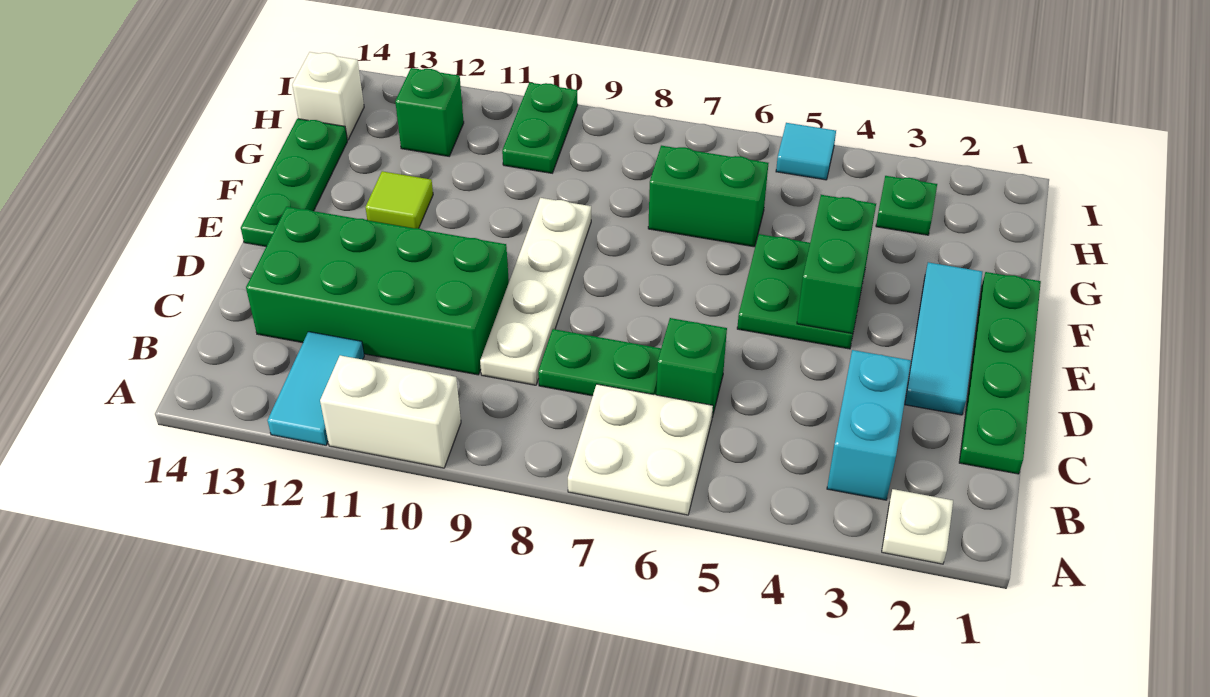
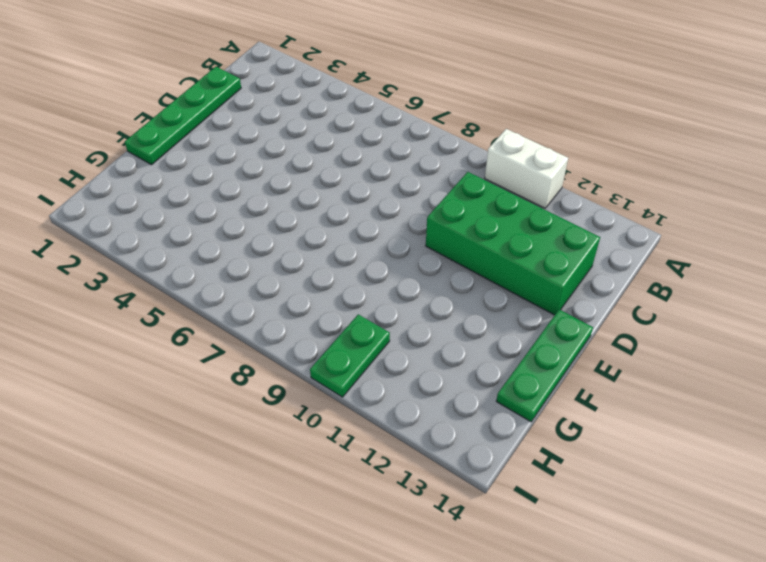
none -> white 1x1 plate [882,489,953,564]
none -> white 2x2 plate [568,384,713,515]
none -> cyan 1x2 tile [268,332,364,445]

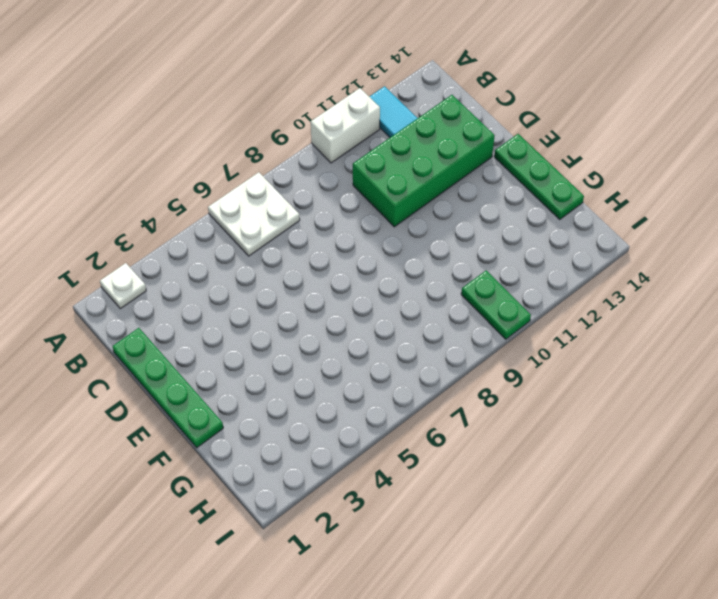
none -> cyan 1x2 brick [827,350,911,500]
none -> green 1x1 brick [656,318,727,417]
none -> green 1x2 plate [538,329,661,396]

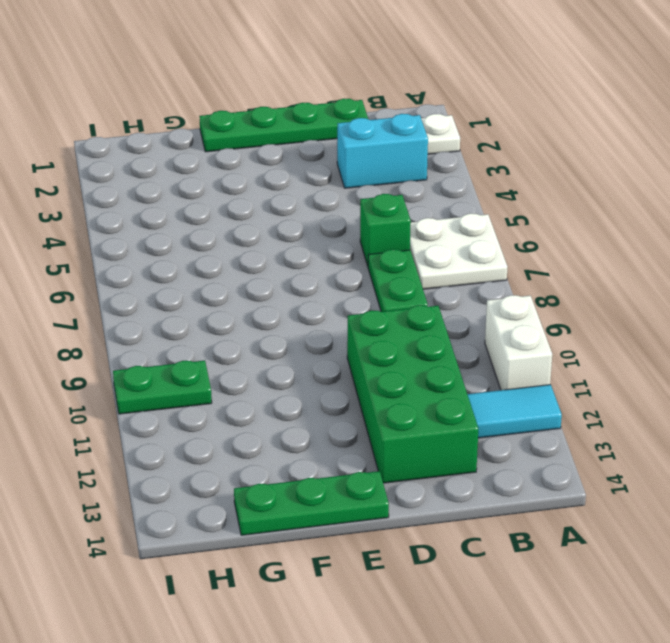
none -> white 1x4 plate [480,198,591,385]
none -> cyan 1x3 tile [905,262,982,415]
none -> green 2x2 plate [737,234,867,349]

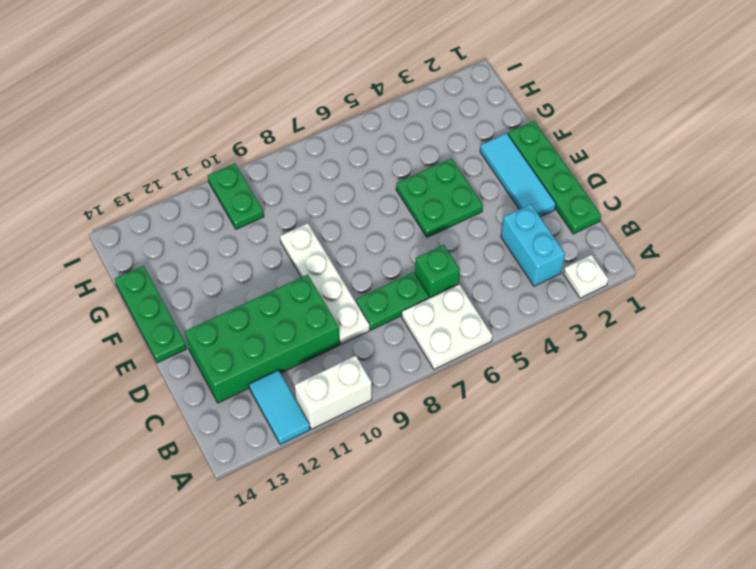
none -> lime 1x1 tile [365,171,433,228]
none -> green 1x2 brick [648,146,768,247]
none -> green 1x1 plate [876,176,937,235]

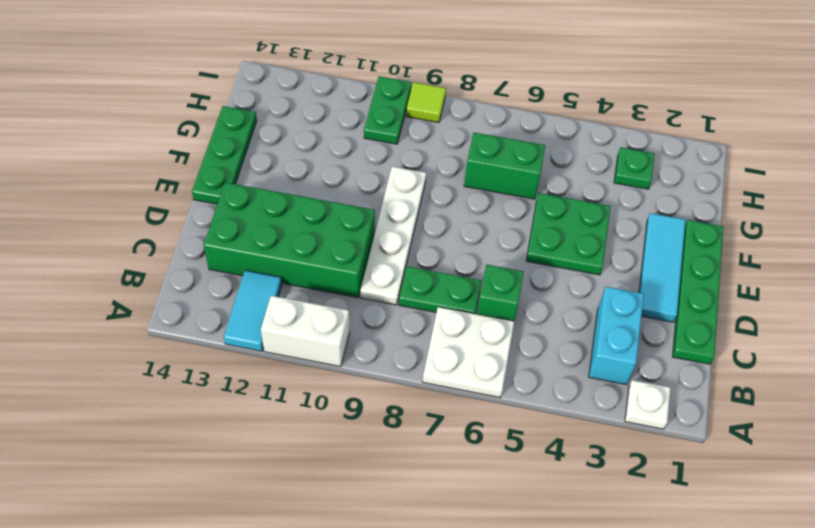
lime 1x1 tile [406,82,446,123] -> lime 1x1 tile moved to [365,171,433,228]
none -> green 1x1 brick [395,68,464,156]
none -> white 1x1 brick [292,52,364,140]
none -> cyan 1x1 tile [776,123,836,180]

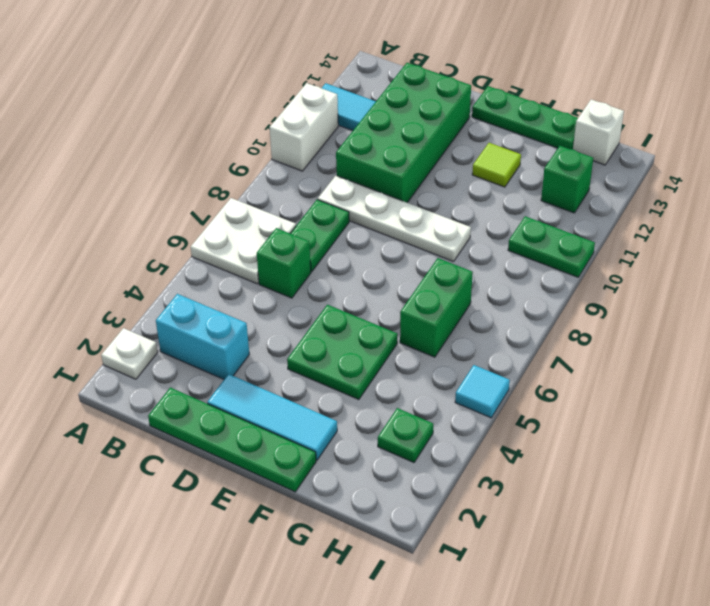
none -> green 1x2 brick [797,195,876,334]

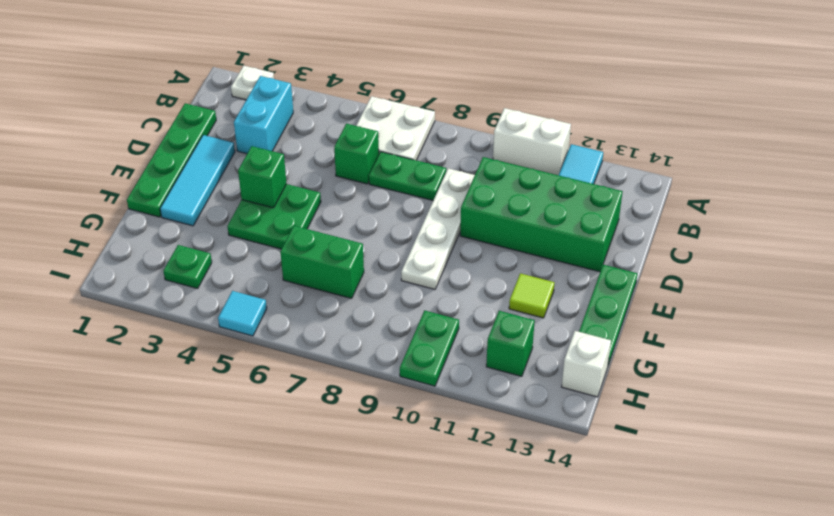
green 1x1 brick [238,146,286,208] -> green 1x2 brick [797,195,876,334]

